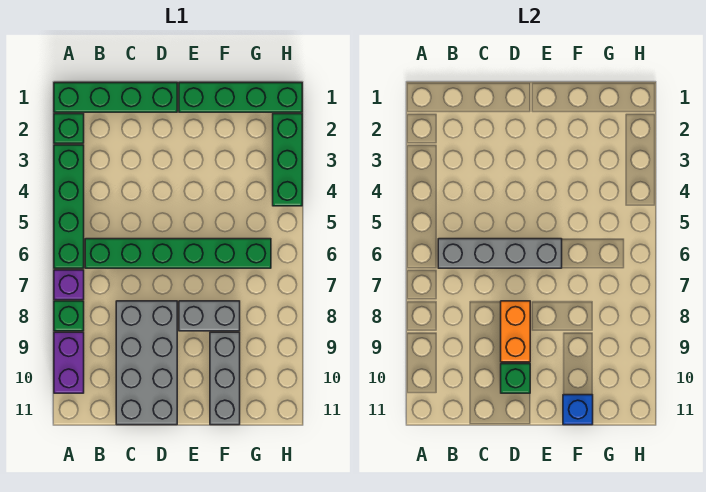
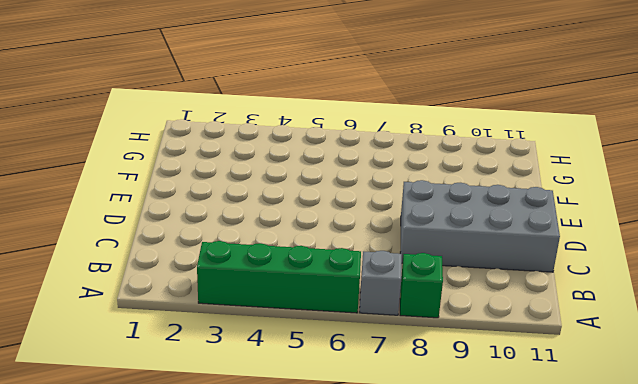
grey 1x1 brick [360,251,402,315] -> purple 1x1 brick [54,270,84,300]
none -> green 1x4 brick [54,83,177,112]
none -> green 1x1 brick [54,114,84,143]
none -> purple 1x2 brick [54,332,84,393]

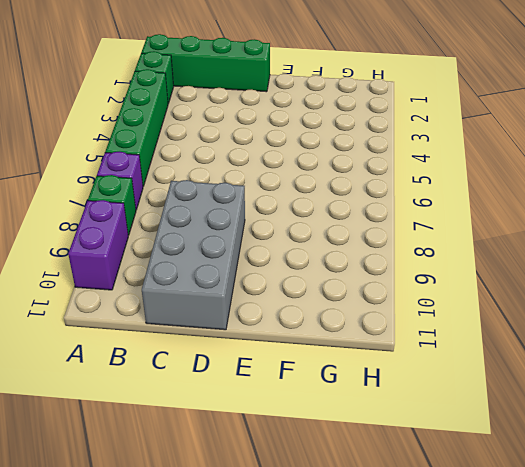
none -> green 1x6 brick [85,239,271,268]
none -> green 1x4 brick [179,83,302,112]
none -> grey 1x2 brick [179,301,240,331]

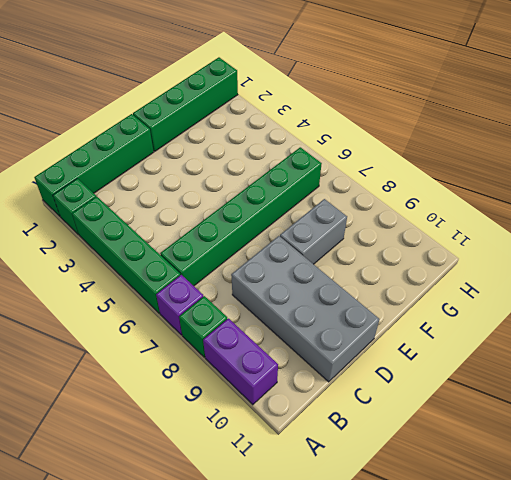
none -> grey 1x3 brick [210,332,240,425]
none -> green 1x3 brick [273,114,302,206]
none -> grey 1x4 brick [438,239,562,268]

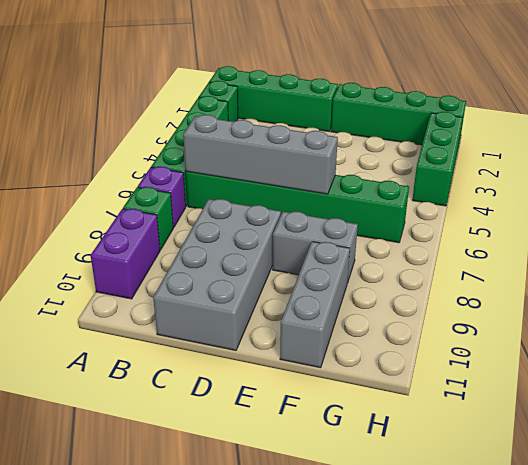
none -> orange 1x2 brick [501,301,530,362]
none -> green 1x1 brick [501,364,530,393]
none -> blue 1x1 brick [563,395,593,425]

